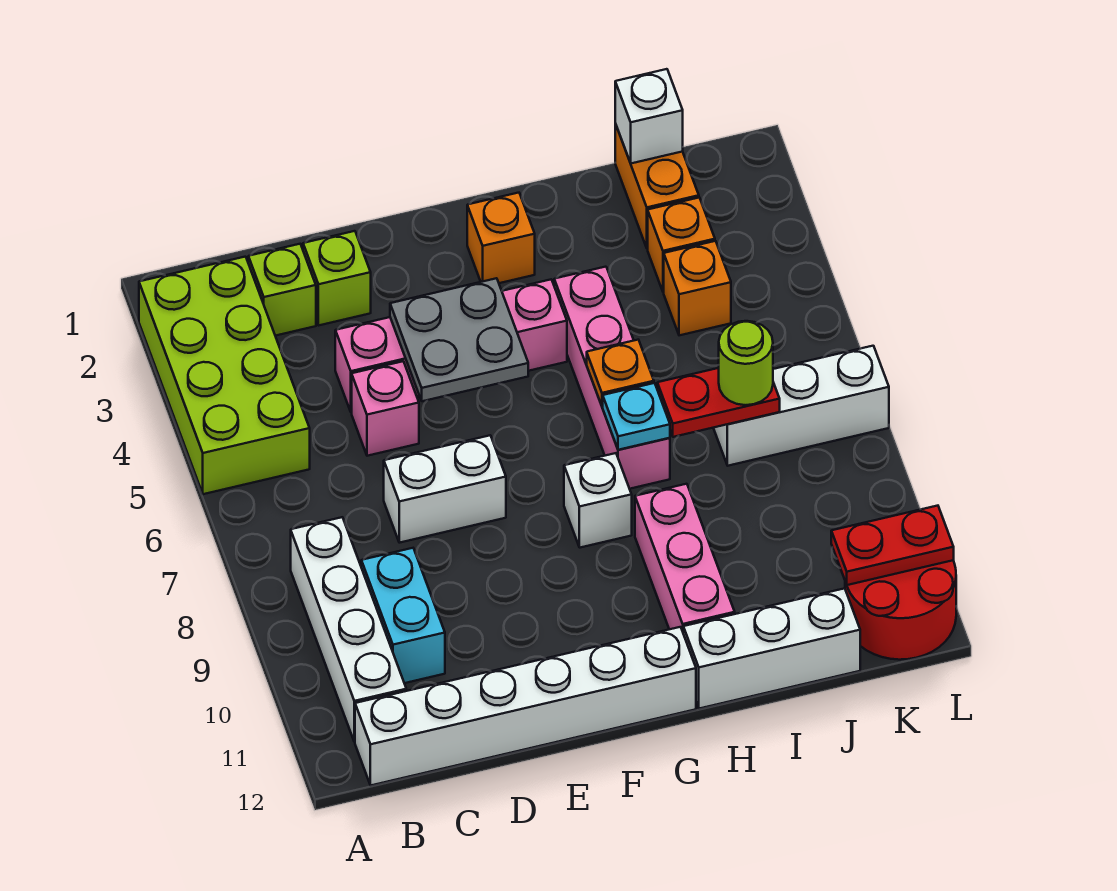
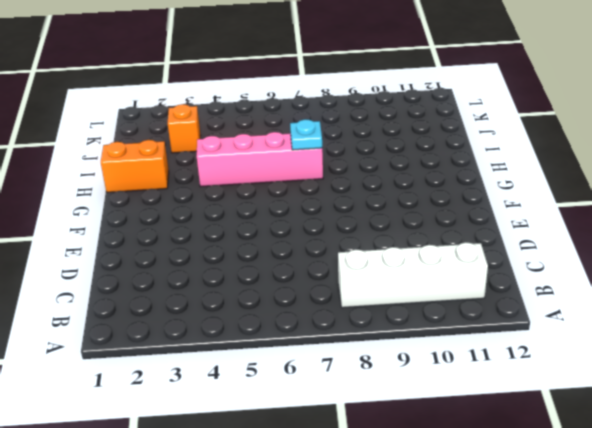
orange 1x2 brick [101,140,169,192] -> orange 1x2 brick moved to [615,124,699,249]
none -> lime 2x4 brick [139,257,310,494]
none -> white 1x6 brick [355,627,696,785]
none -> lime 1x1 brick [248,244,316,336]

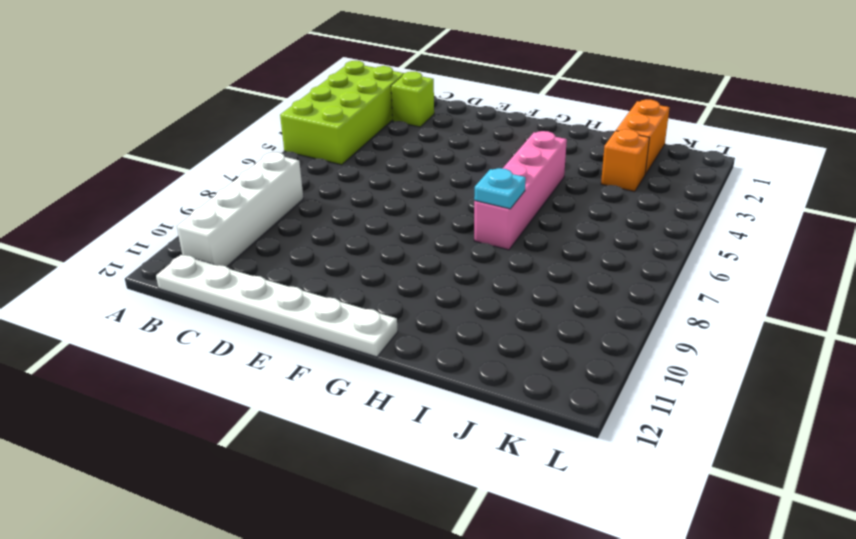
white 1x6 plate [156,255,398,357] -> white 1x6 brick [355,627,696,785]
none -> cyan 1x2 brick [361,548,445,683]
none -> lime 1x1 brick [303,231,371,325]
none -> pink 1x4 brick [335,279,567,412]

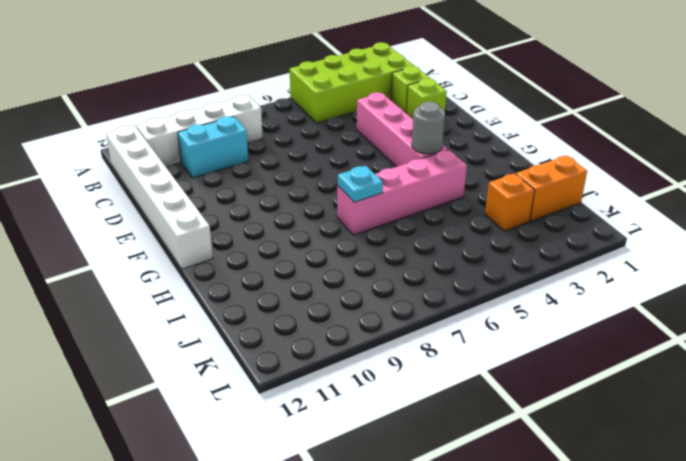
grey 1x1 round brick [412,102,445,154] -> none
none -> pink 1x1 brick [352,361,419,456]
none -> white 1x2 brick [384,435,506,543]
none -> orange 1x1 brick [467,193,535,283]

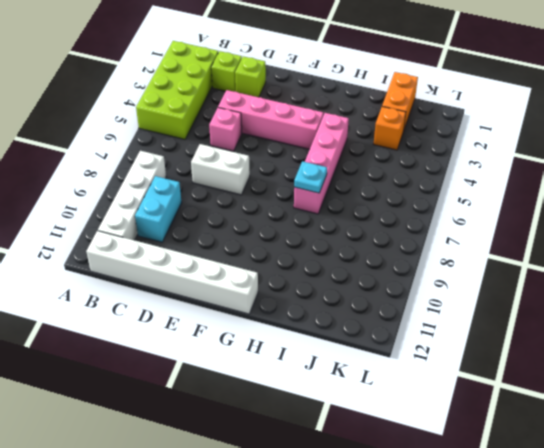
none -> orange 1x1 brick [467,193,535,283]
none -> white 1x1 brick [564,453,632,548]
none -> pink 1x3 brick [635,484,735,631]

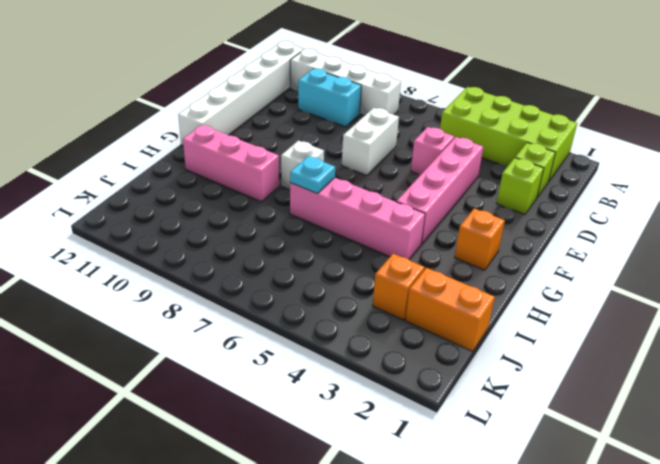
none -> white 1x3 brick [683,588,860,709]
none -> orange 1x1 brick [664,241,731,335]
none -> white 1x3 brick [714,346,889,466]

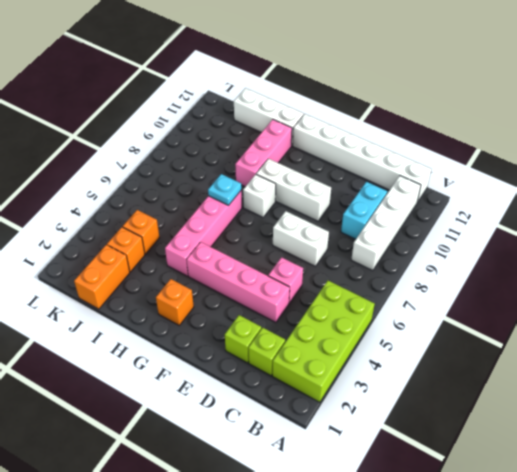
white 1x3 brick [256,159,331,221] -> white 1x3 brick moved to [714,346,889,466]
none -> red 2x2 round brick [845,560,956,660]
none -> grey 2x2 plate [390,278,528,401]
none -> orange 1x1 plate [587,340,654,406]

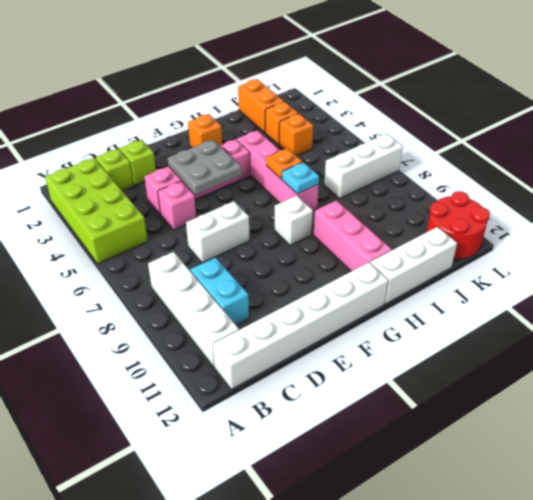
none -> red 1x2 plate [657,368,780,437]
none -> white 1x1 brick [615,69,683,163]
none -> red 1x2 plate [831,506,954,585]

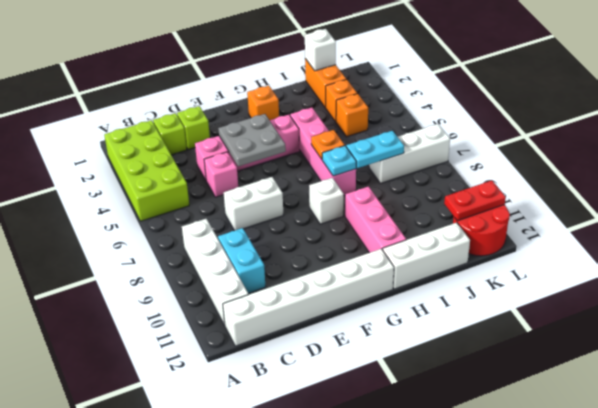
cyan 1x2 plate [346,131,404,168] -> red 1x2 plate [657,368,780,437]
none -> lime 1x1 round brick [719,321,773,405]

